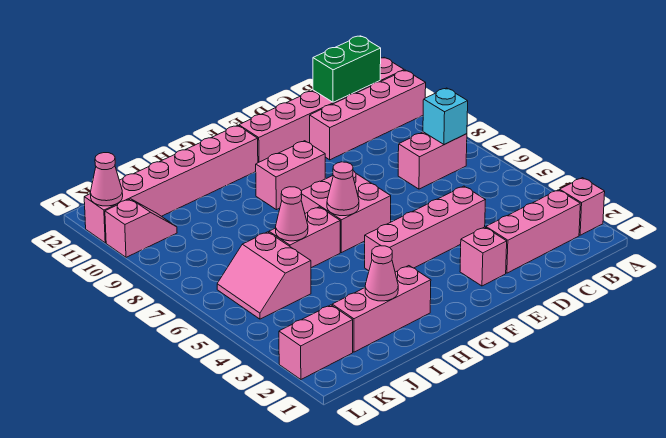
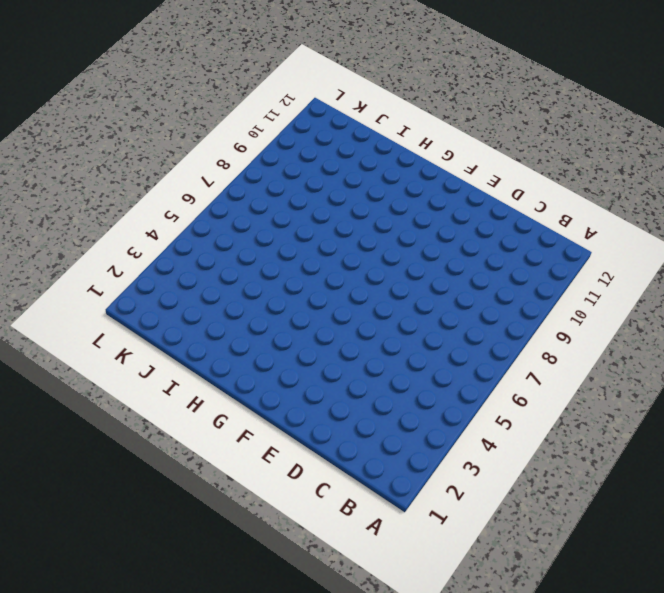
none -> pink 1x1 brick [560,178,605,235]
none -> pink 1x4 brick [310,70,426,160]
none -> pink 1x6 brick [239,57,404,163]

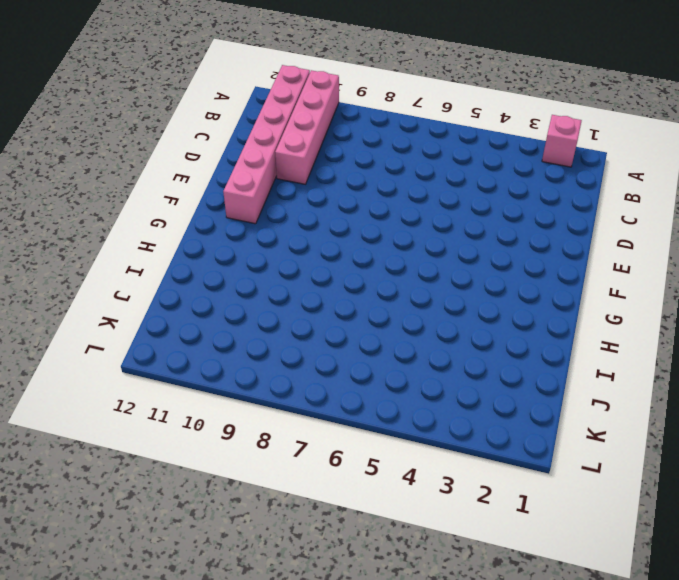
none -> pink 1x3 brick [486,190,580,273]
none -> pink 1x2 brick [398,132,467,189]
none -> pink 1x4 brick [365,186,485,272]

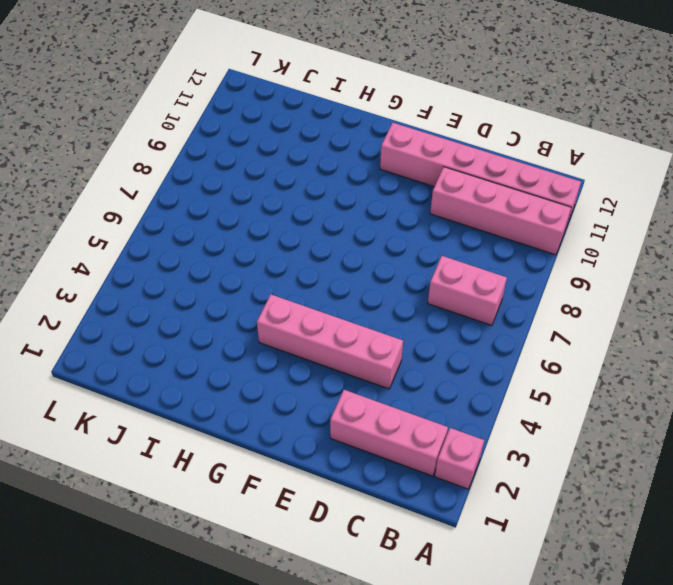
none -> pink 1x1 brick [460,227,507,286]
none -> pink 2x2 brick [301,171,391,253]
none -> pink 1x2 brick [256,141,325,210]

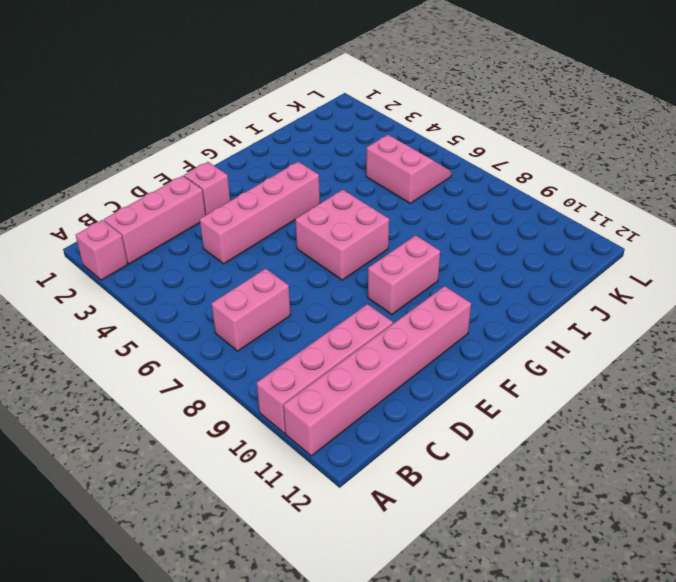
none -> pink 1x6 brick [84,125,258,243]
none -> pink 1x3 brick [332,266,431,352]
none -> pink 1x2 brick [269,207,340,268]

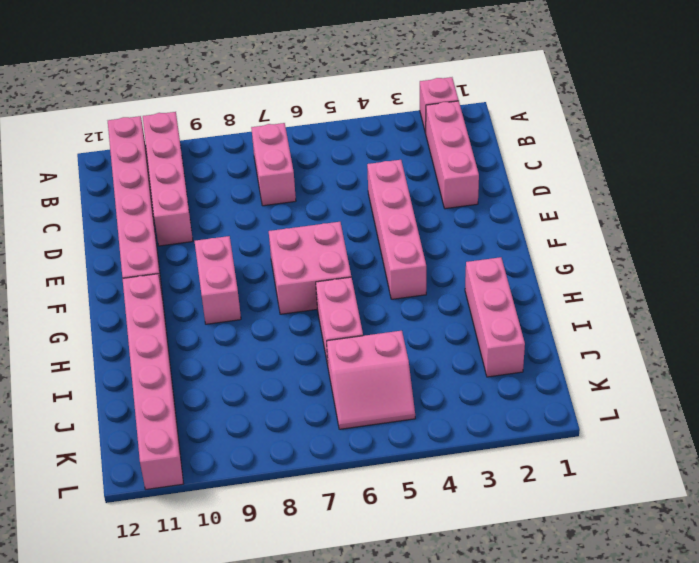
none -> pink 1x1 brick [460,227,507,286]
none -> pink 1x2 brick [279,305,353,380]
none -> pink 1x2 slope [105,199,177,257]

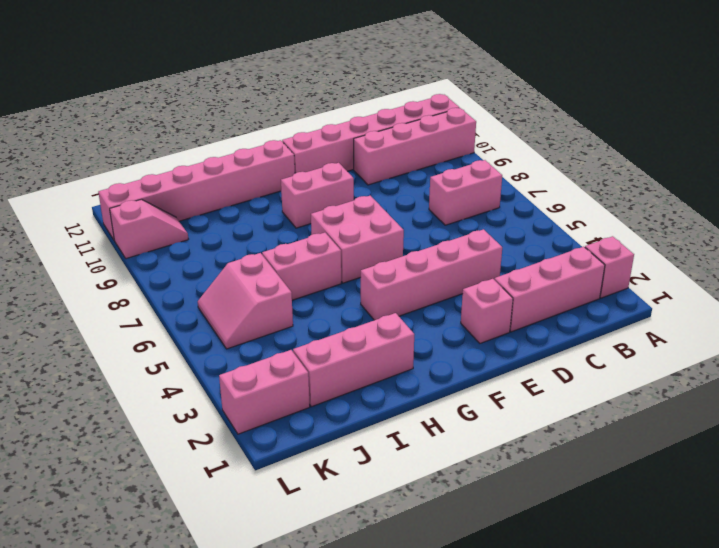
none -> cyan 1x1 brick [423,88,468,145]
none -> green 1x2 brick [313,36,381,102]
none -> pink 1x1 cone [327,162,359,216]

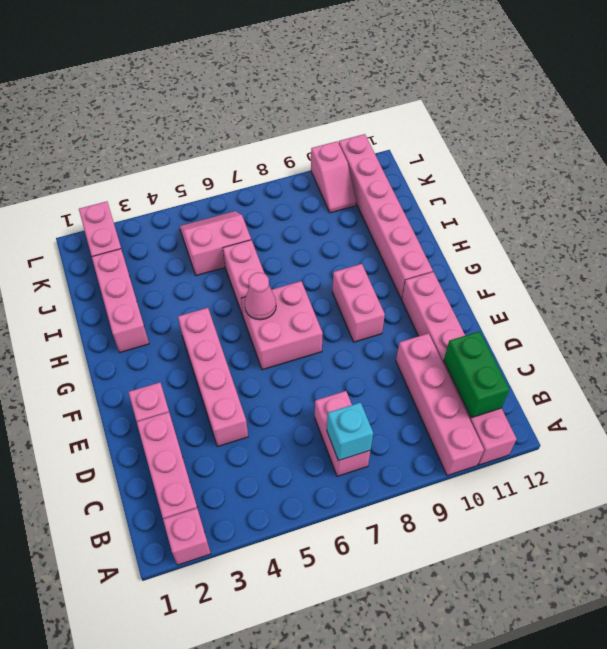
none -> pink 1x1 cone [365,246,398,301]
none -> pink 1x1 cone [276,187,308,241]
none -> pink 1x1 cone [90,153,123,206]

